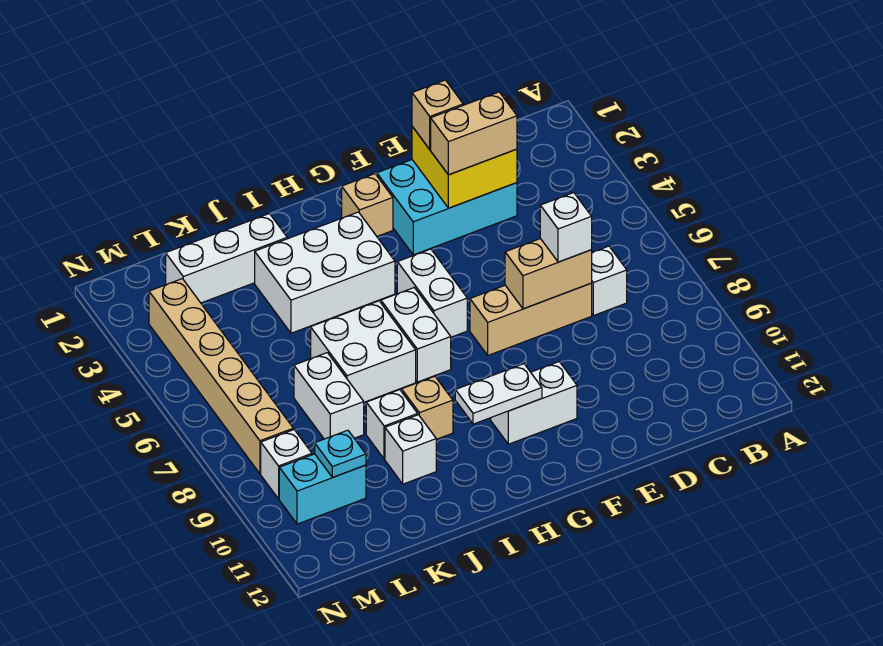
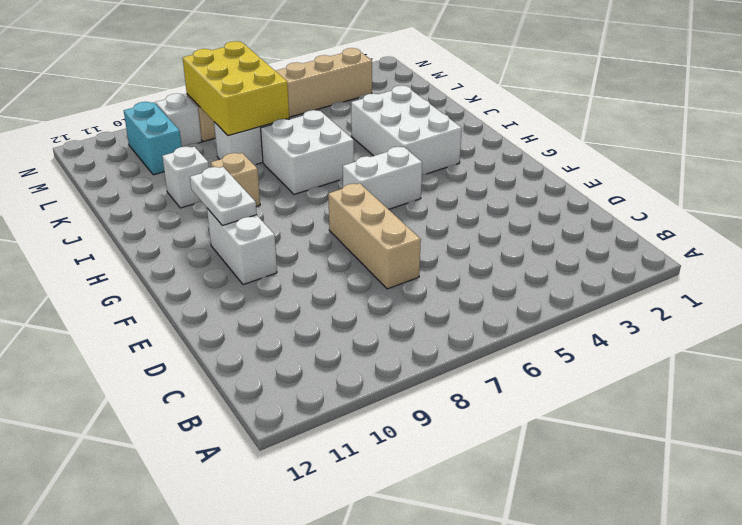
yellow 2x3 brick [183,41,289,136] -> none
none -> white 1x1 brick [592,246,627,316]
none -> cyan 2x3 brick [377,160,517,255]
none -> tan 1x1 brick [342,174,393,236]

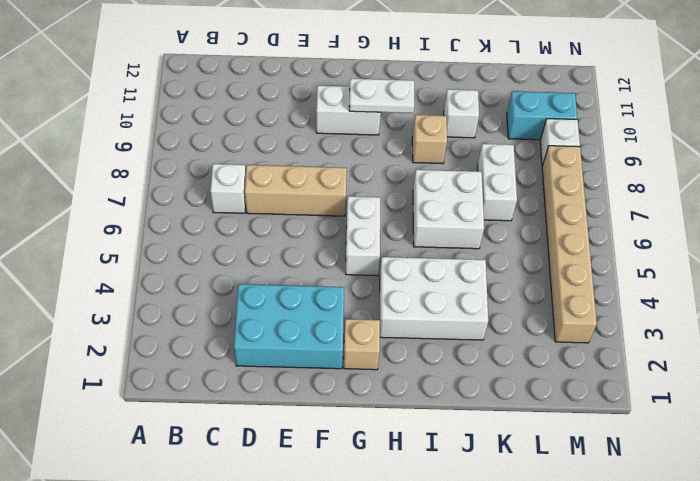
none -> white 1x2 brick [381,288,451,382]
none -> white 1x3 brick [166,214,287,303]
none -> white 1x1 brick [366,390,418,459]

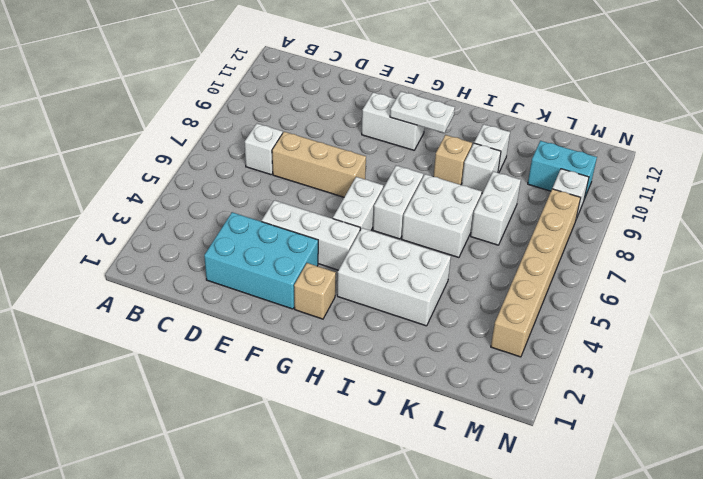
white 1x3 brick [262,200,360,270] -> white 1x3 brick moved to [166,214,287,303]
none -> yellow 2x2 brick [412,127,517,208]
none -> tan 1x2 brick [505,239,592,309]
none -> cyan 1x1 plate [315,430,366,477]

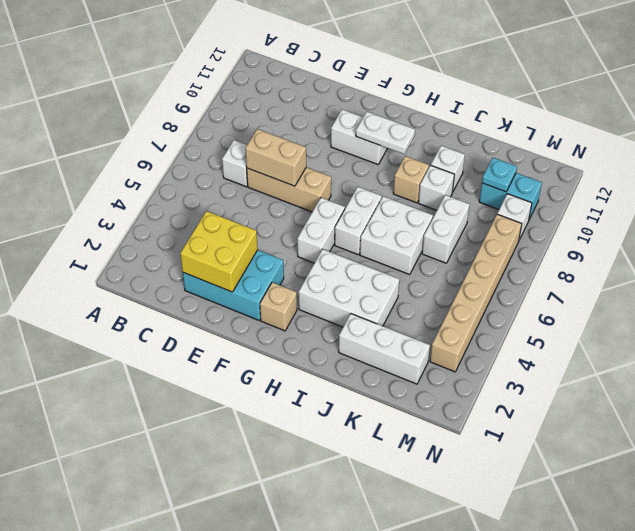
none -> tan 1x2 brick [431,92,517,175]
none -> white 1x1 brick [540,193,592,262]
none -> tan 1x1 brick [412,80,463,149]

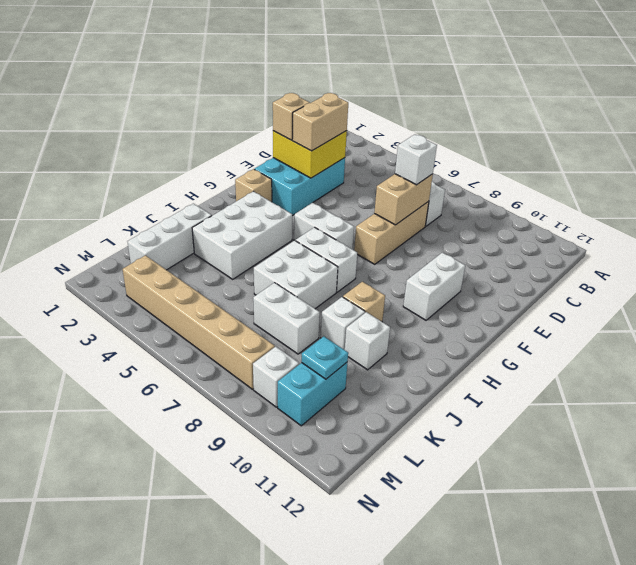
none -> white 1x2 plate [455,364,542,424]

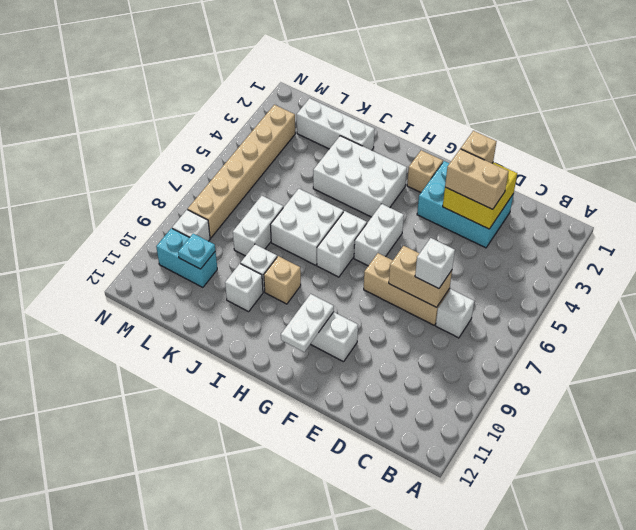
white 1x2 plate [281,294,334,352] -> white 1x2 plate turned to [455,364,542,424]

